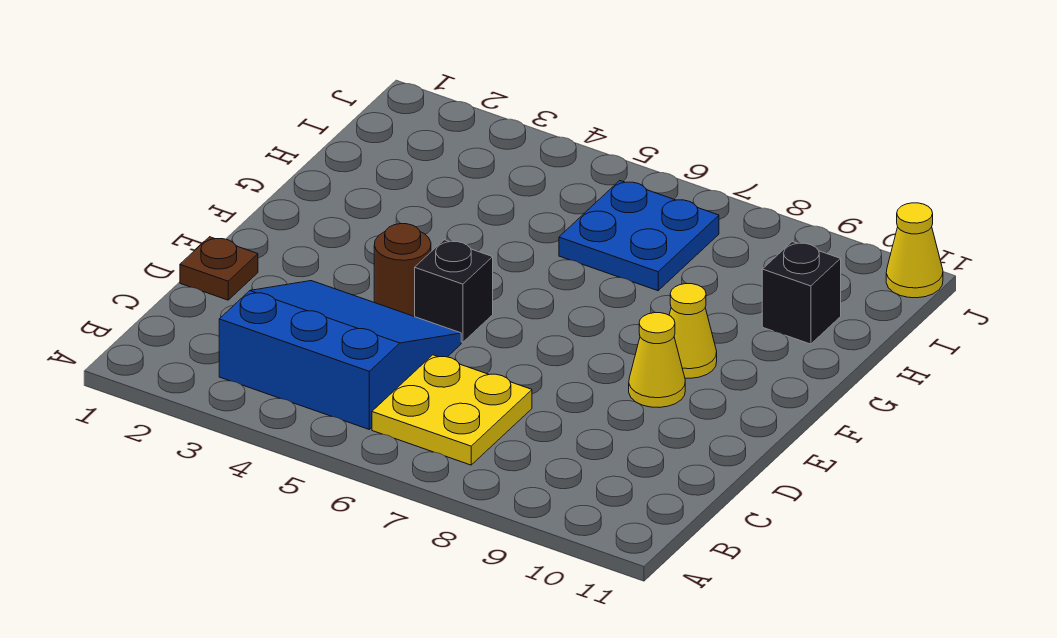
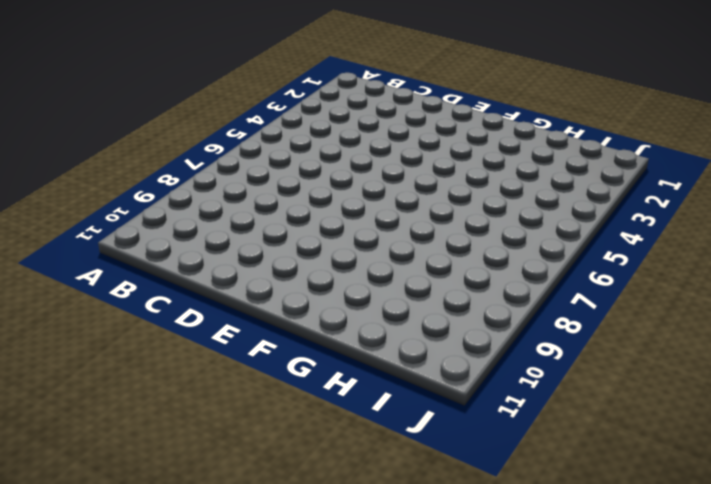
none -> blue 3x3 slope [219,281,461,429]
none -> yellow 2x2 plate [372,355,532,465]

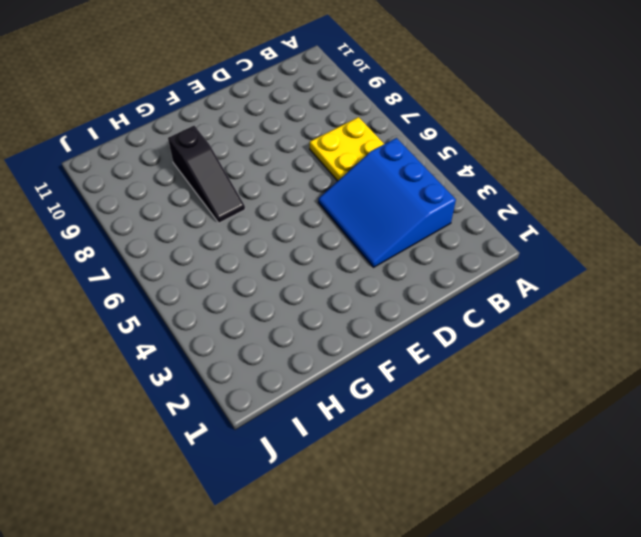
black 1x3 slope [168,126,245,223] -> none
none -> brown 1x1 plate [180,237,258,300]
none -> brown 1x1 round brick [374,224,431,317]

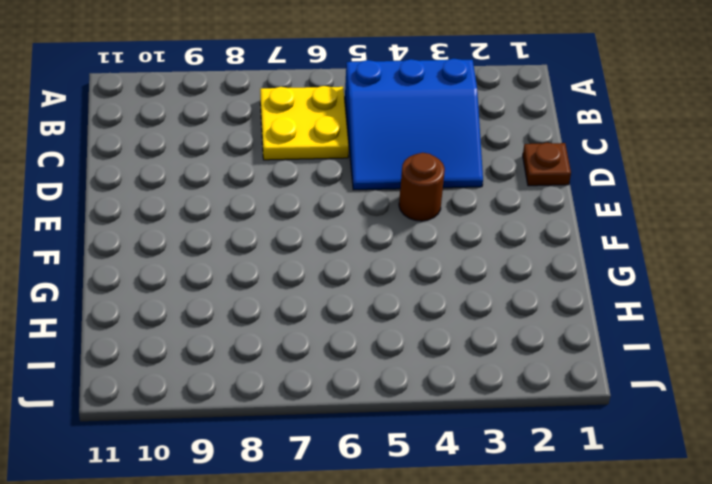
none -> black 1x1 brick [415,240,493,342]
none -> yellow 1x1 cone [629,313,685,408]

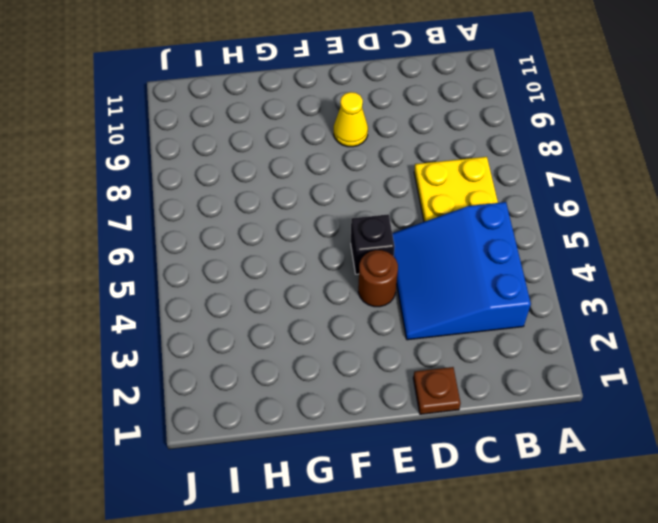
none -> yellow 1x1 cone [669,284,717,378]
none -> blue 2x2 plate [559,181,719,291]

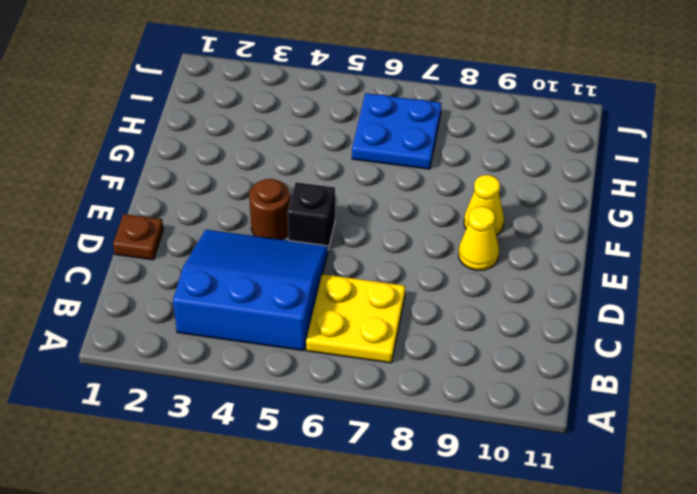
none -> black 1x1 brick [762,242,841,344]
none -> yellow 1x1 cone [886,203,943,298]

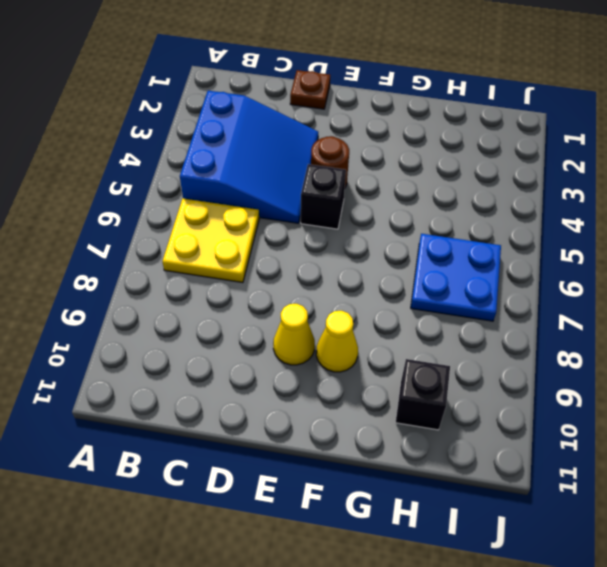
none -> yellow 1x1 cone [886,203,943,298]

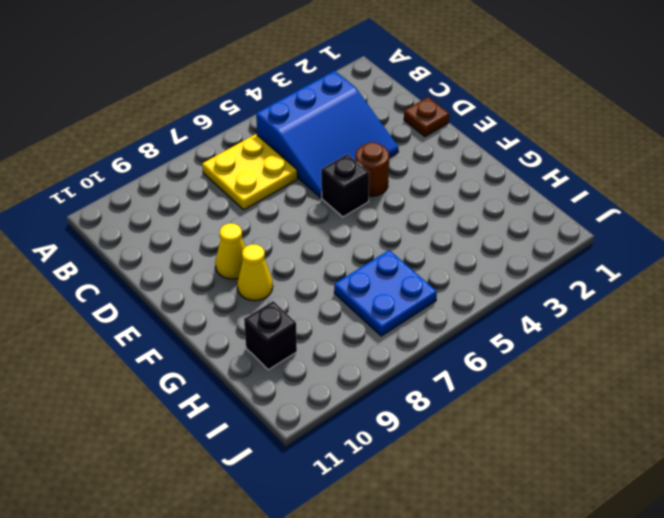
none -> yellow 1x1 cone [886,203,943,298]

